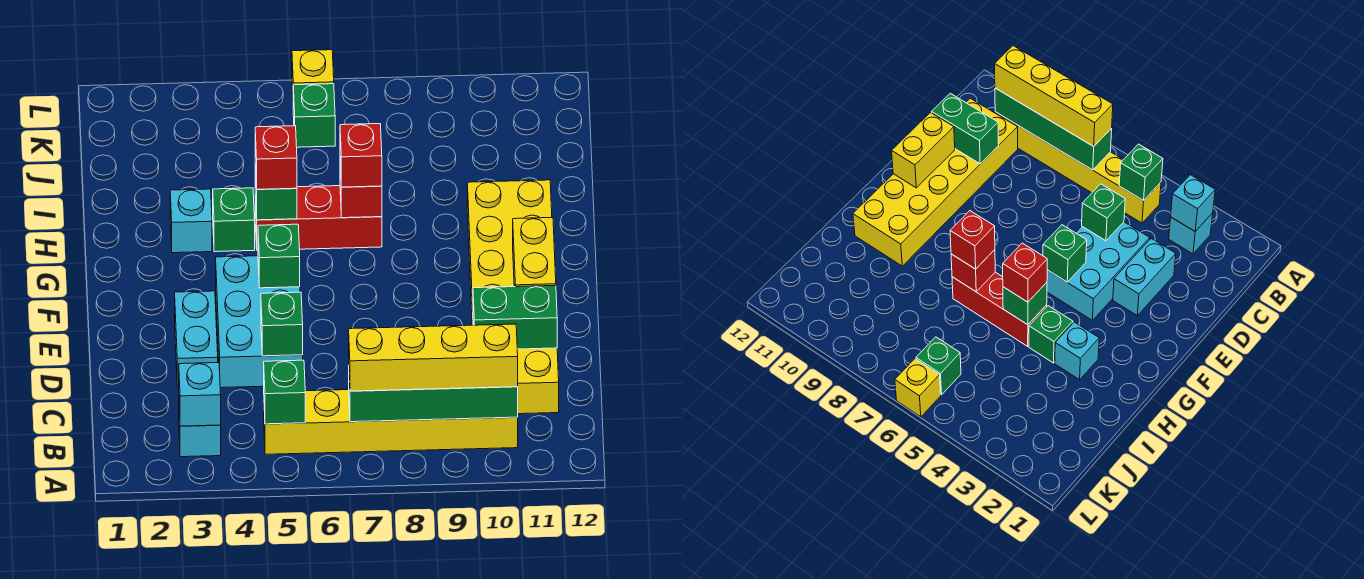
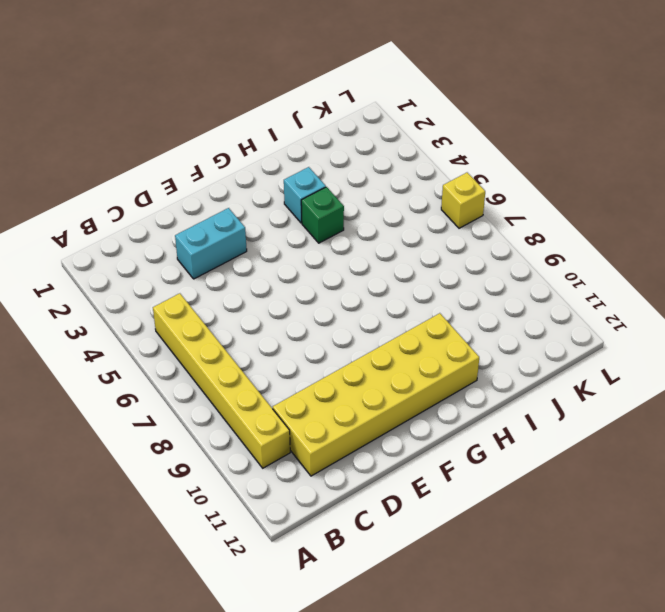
none -> cyan 1x1 brick [179,411,221,457]
none -> cyan 2x3 brick [216,256,303,388]
none -> red 1x3 brick [255,186,382,250]

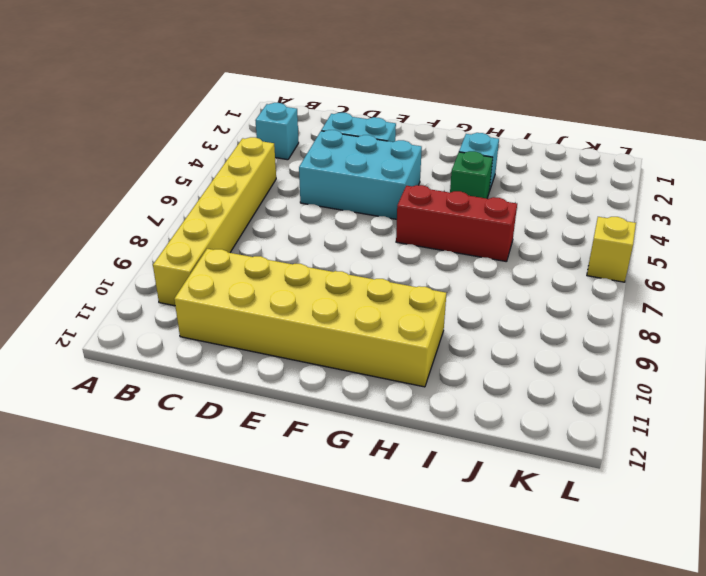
red 1x3 brick [396,185,517,262] -> red 1x3 brick turned to [255,186,382,250]
none -> green 1x1 brick [293,84,335,147]
none -> cyan 1x1 brick [179,363,221,426]
none -> green 1x1 brick [264,360,305,424]

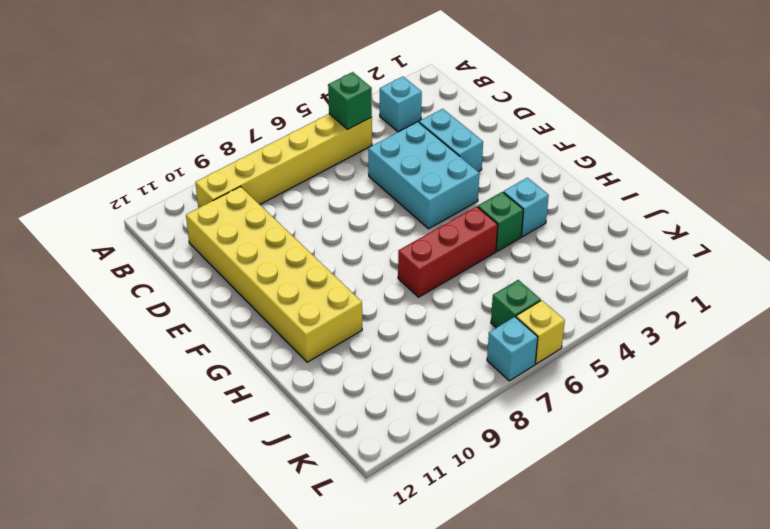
cyan 1x1 brick [487,317,538,381] -> cyan 1x1 brick moved to [179,363,221,426]
none -> green 1x4 brick [349,382,518,422]
none -> green 1x1 brick [261,292,303,356]
none -> green 1x2 brick [473,286,557,349]

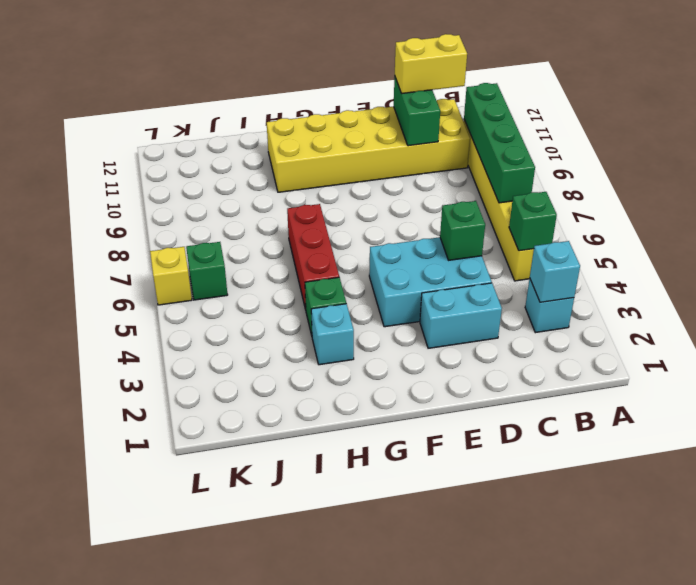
yellow 1x2 brick [395,34,467,94] -> yellow 1x2 brick moved to [513,218,556,287]
none -> green 1x1 brick [258,224,300,288]
none -> green 1x1 brick [255,164,297,220]
none -> red 1x1 brick [340,164,382,218]

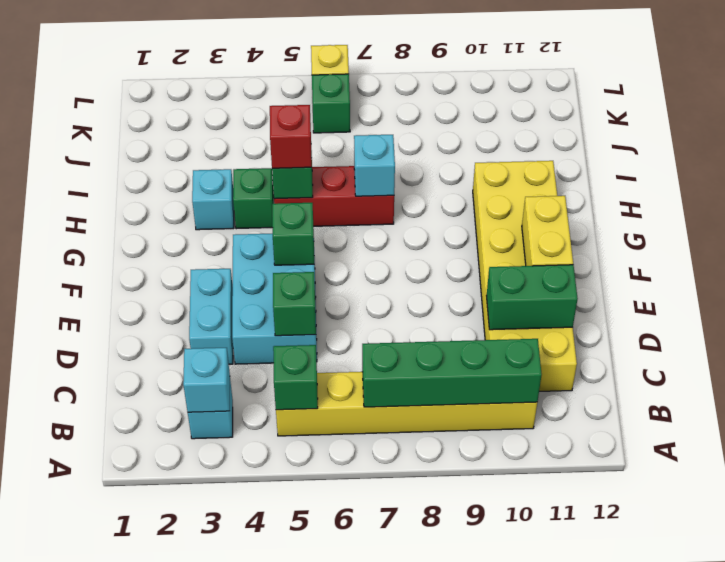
cyan 1x1 brick [354,135,395,196] -> red 1x1 brick [340,164,382,218]
none -> yellow 1x4 brick [349,324,518,391]
none -> red 1x1 brick [340,124,382,187]

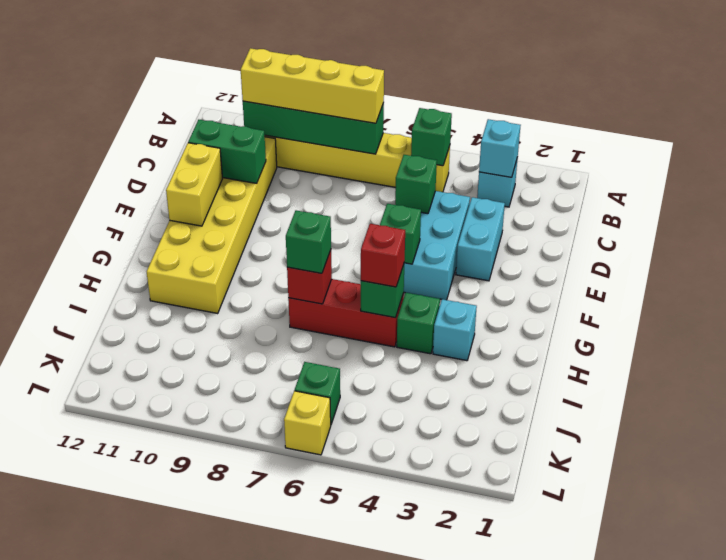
green 1x1 brick [286,210,331,273] -> red 1x1 brick [340,124,382,187]

